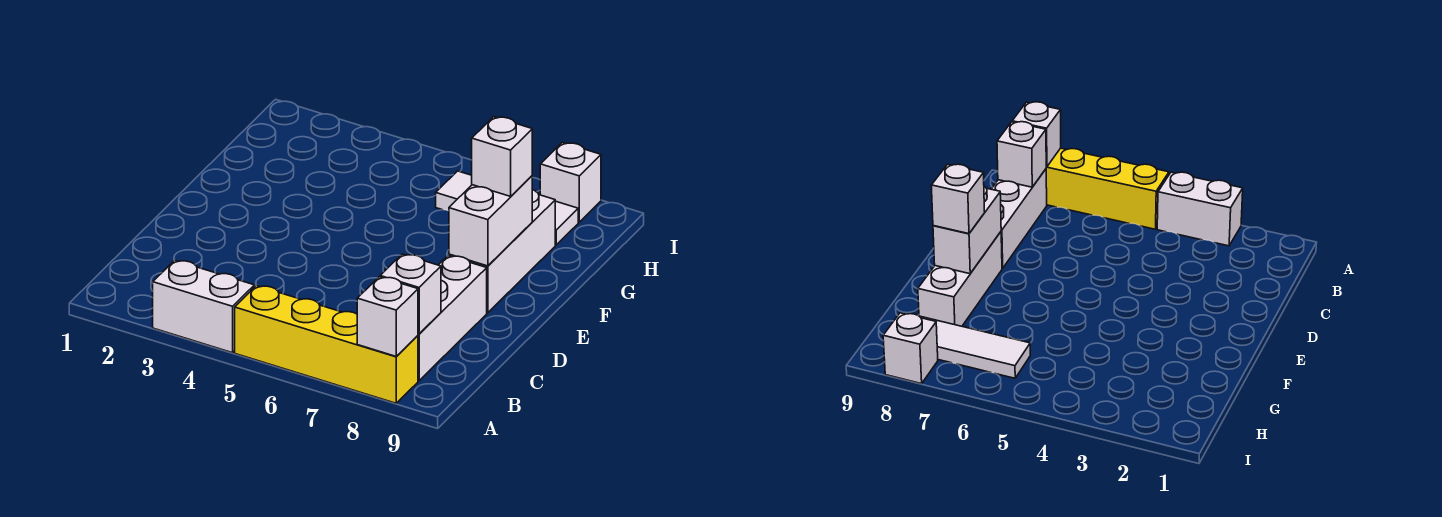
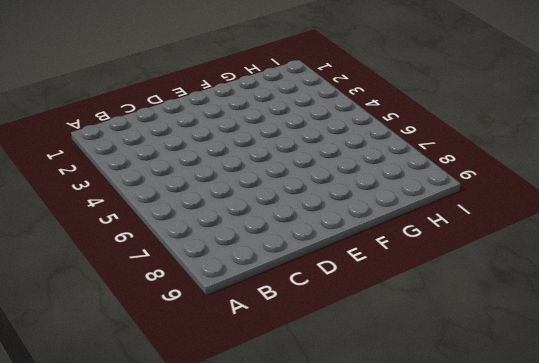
none -> white 1x2 brick [153,260,254,353]
none -> yellow 1x4 brick [235,286,418,403]

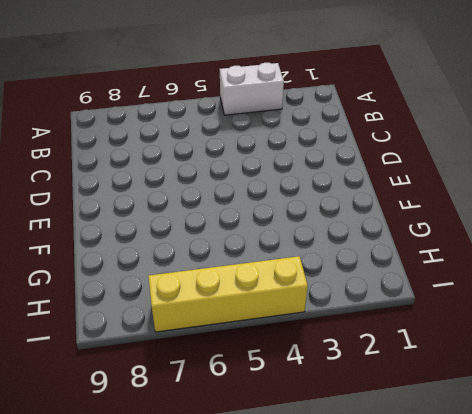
yellow 1x4 brick [148,256,308,332] -> yellow 1x4 brick moved to [235,286,418,403]
none -> white 1x3 brick [418,256,487,381]
none -> white 1x3 brick [449,190,555,313]

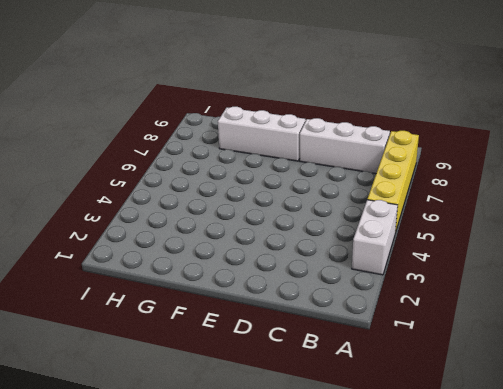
none -> white 1x3 tile [436,171,578,245]
none -> white 1x1 brick [540,142,601,222]

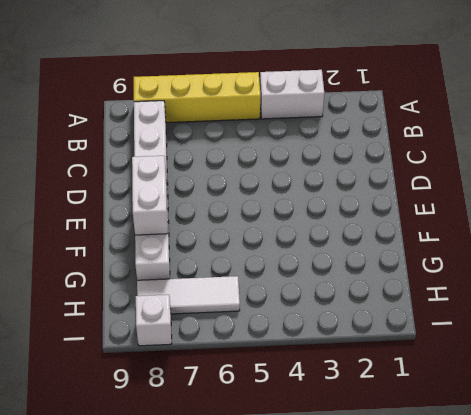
none -> white 1x1 brick [357,277,418,356]
none -> white 1x1 brick [380,254,441,334]

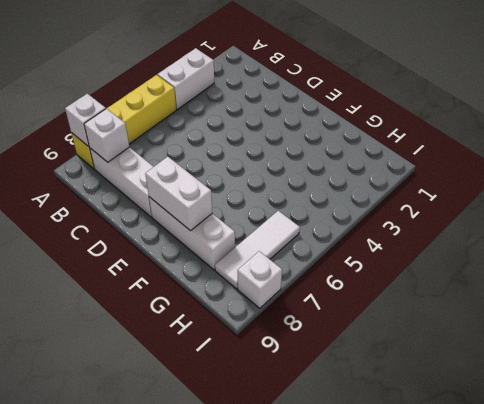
none -> white 1x1 brick [472,117,532,196]

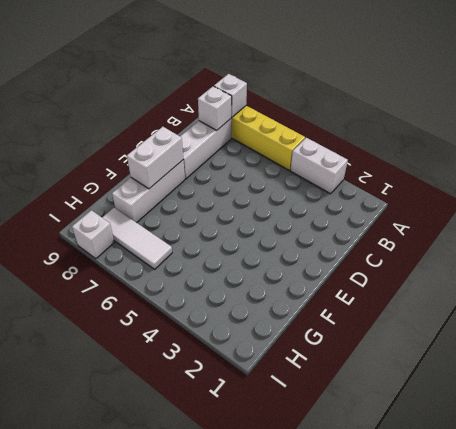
none -> white 1x1 brick [472,117,532,196]

